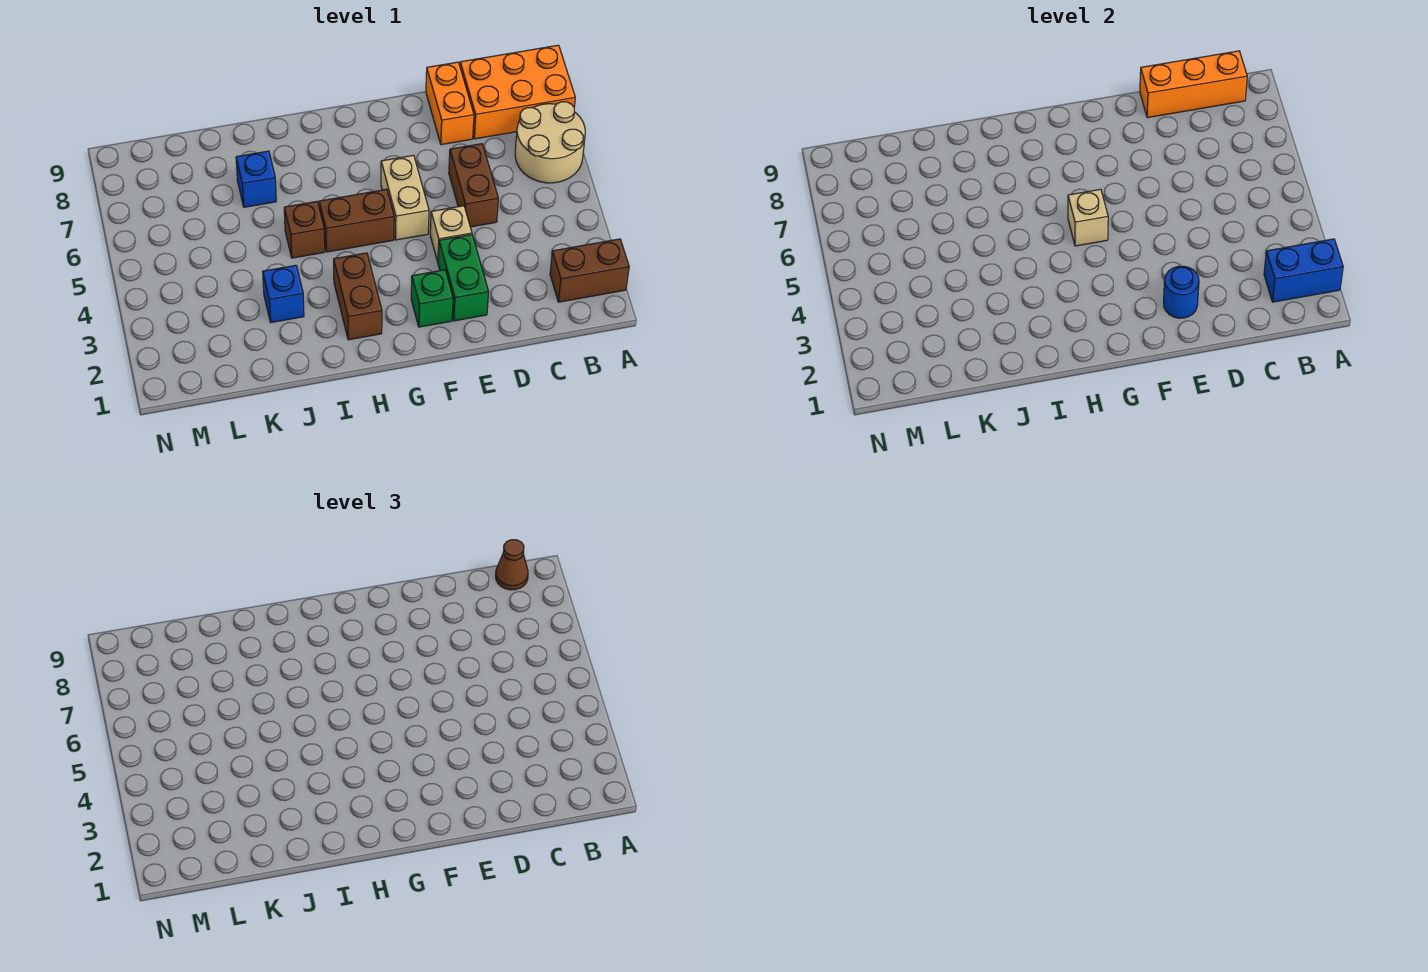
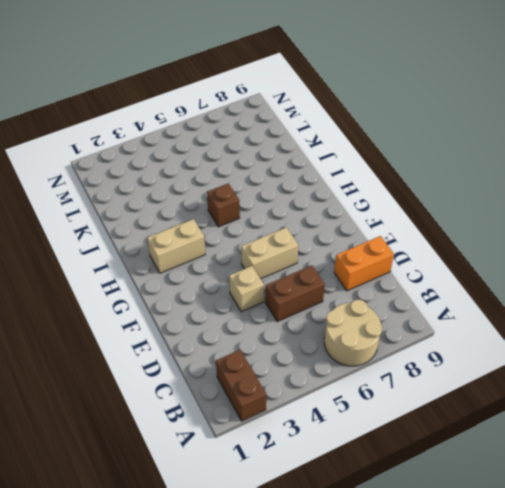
tan 1x2 brick [147,219,205,273] -> brown 1x2 brick [334,253,382,340]
none -> orange 2x3 brick [460,45,575,139]
none -> green 1x2 brick [438,235,489,321]
none -> green 1x1 brick [411,270,453,327]

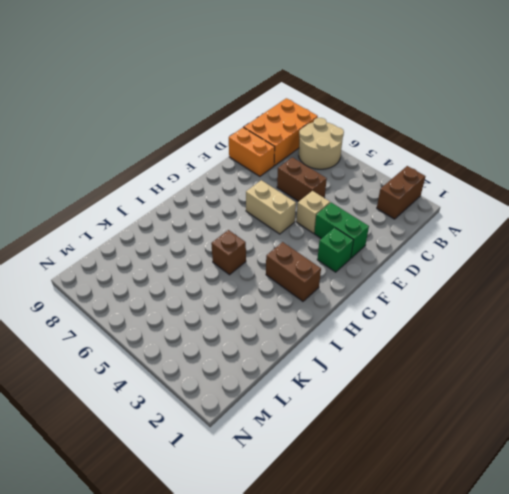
none -> brown 1x2 brick [319,189,394,252]
none -> blue 1x1 brick [263,265,304,323]
none -> blue 1x1 brick [236,151,276,207]

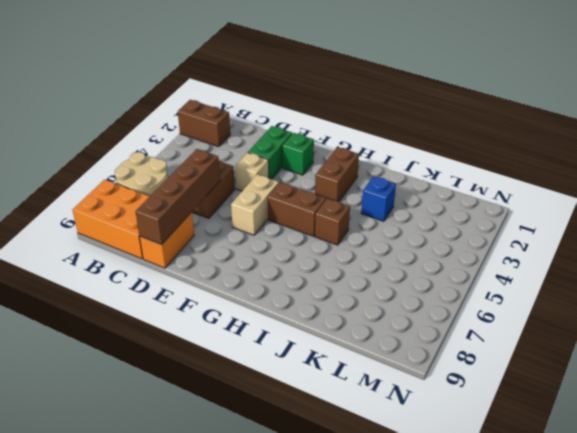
brown 1x4 brick [135,149,220,245] -> orange 1x3 brick [1140,51,1247,118]
none -> blue 1x1 brick [236,151,276,207]
none -> blue 1x2 brick [1264,239,1343,302]
none -> blue 1x1 round brick [1164,266,1199,318]

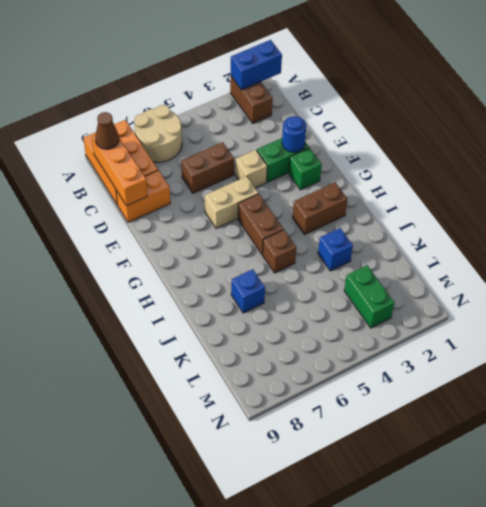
blue 1x2 brick [231,40,282,90] -> blue 1x2 brick turned to [1264,239,1343,302]
green 1x2 brick [344,265,394,328] -> none
none -> tan 1x1 brick [1068,189,1108,246]

